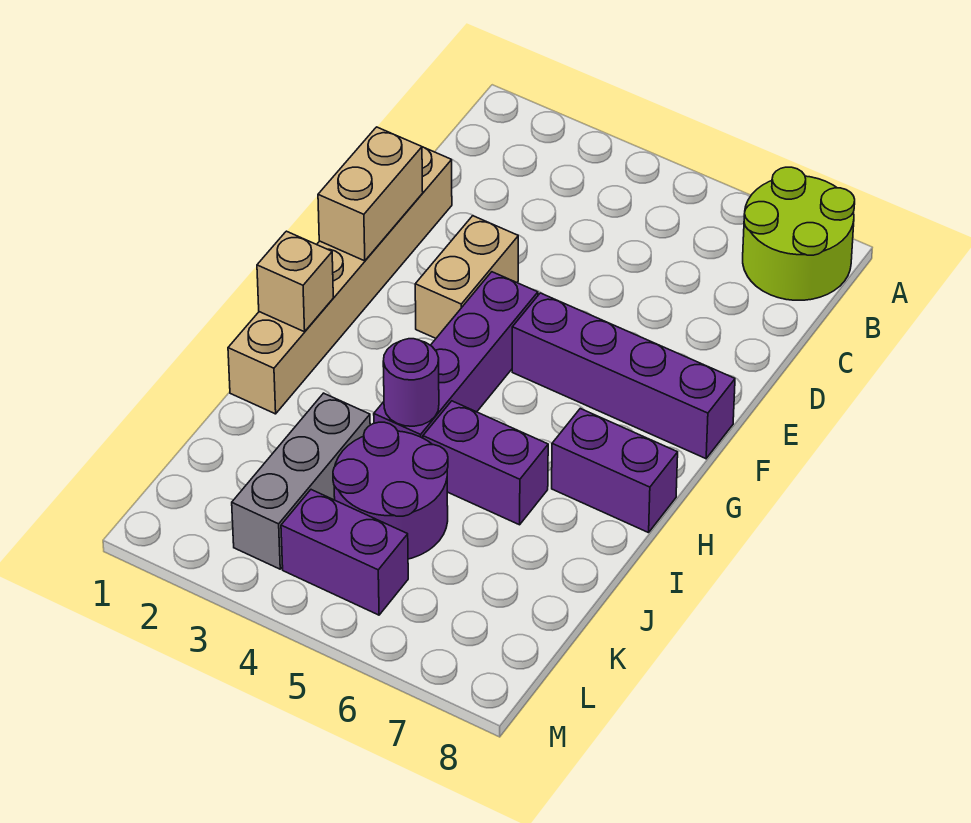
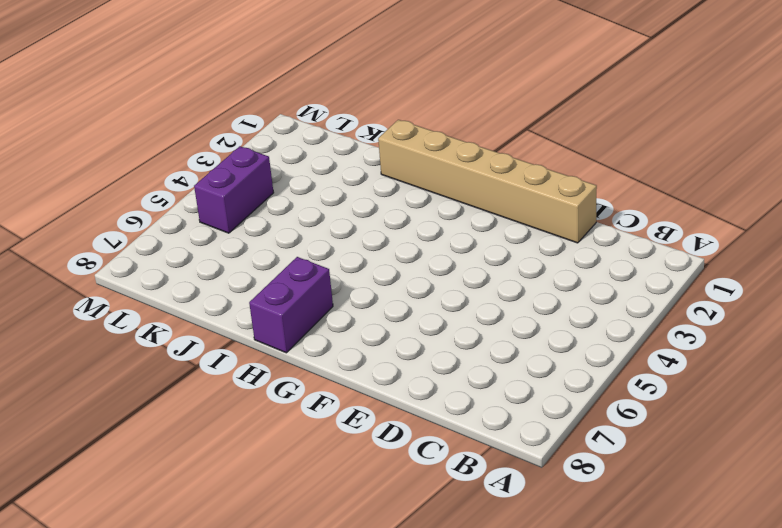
none -> lime 2x2 round brick [743,167,855,300]
none -> tan 1x2 brick [415,216,518,338]
none -> purple 1x4 brick [374,272,538,438]

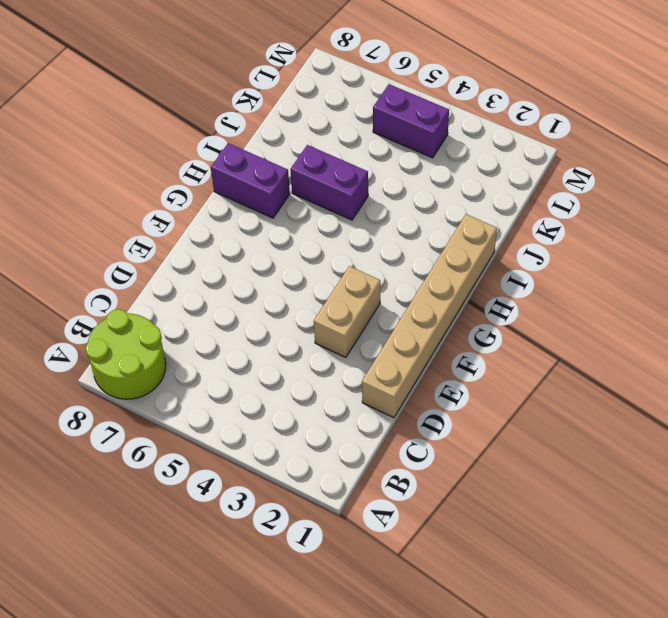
none -> purple 1x4 brick [374,272,538,438]
none -> purple 1x4 brick [512,293,735,459]
none -> grey 1x3 brick [232,393,370,569]

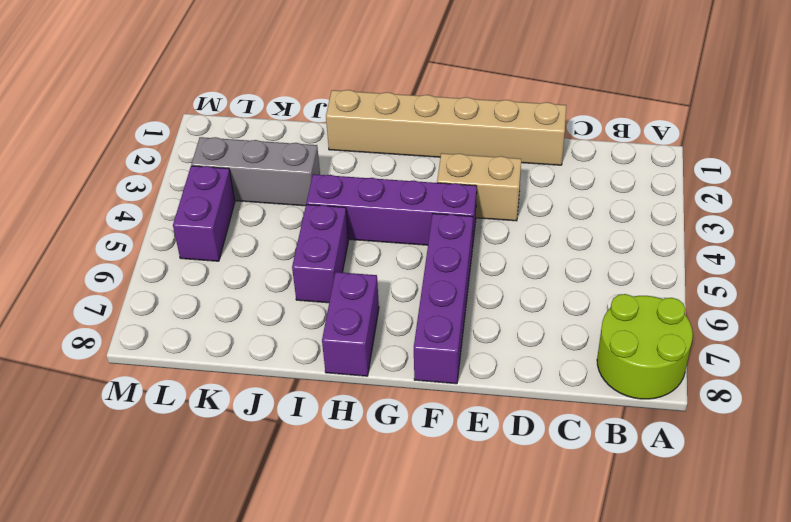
none -> purple 2x2 round brick [333,422,448,559]
none -> tan 1x2 brick [318,127,423,261]
none -> tan 1x1 brick [257,231,333,332]

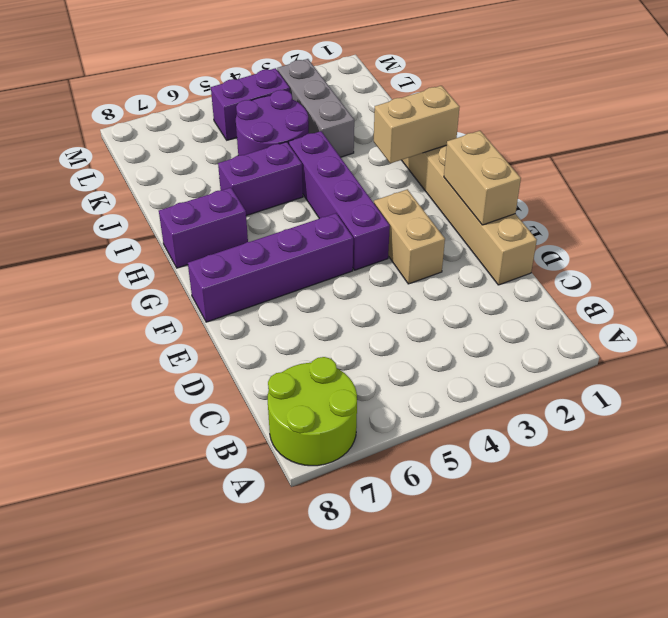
tan 1x2 brick [374,86,459,163] -> tan 1x1 brick [257,231,333,332]
none -> purple 1x1 round brick [383,339,439,426]

